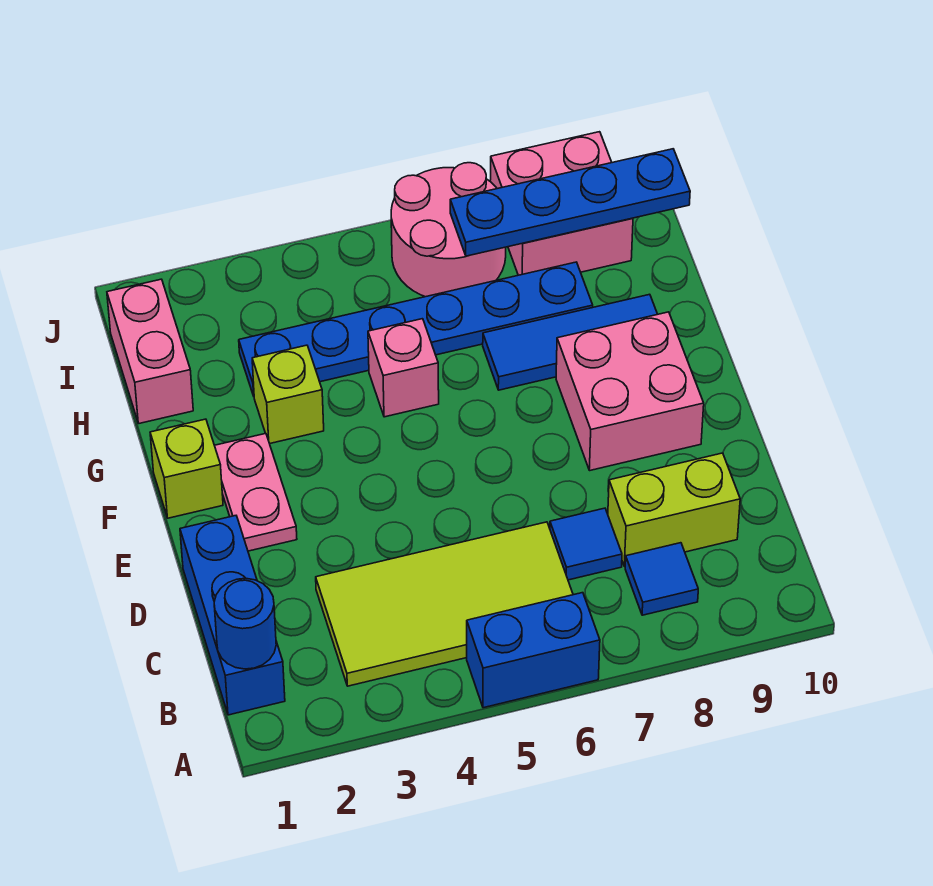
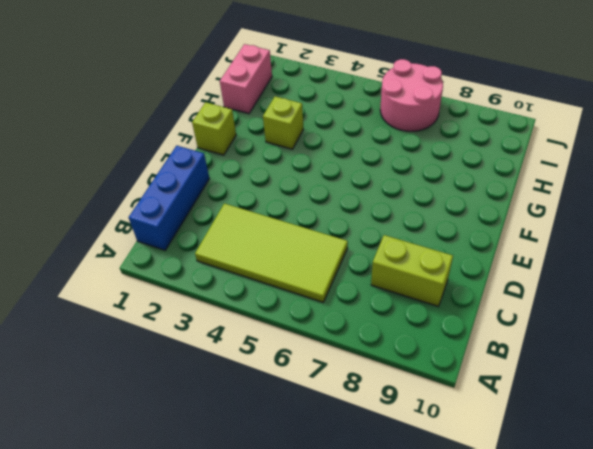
none -> blue 1x2 brick [467,593,600,708]
none -> blue 1x1 tile [625,543,698,615]
none -> blue 1x1 tile [550,508,622,580]

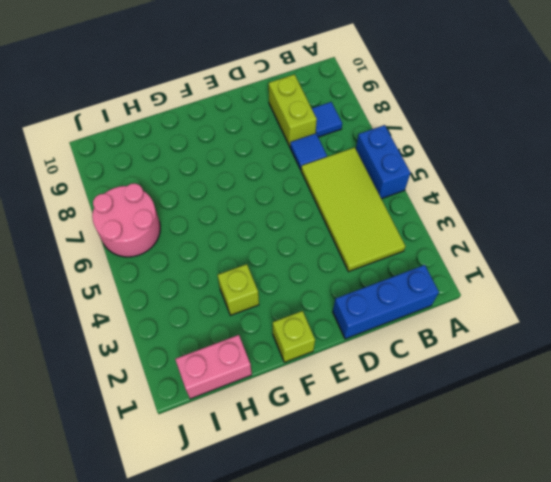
none -> pink 1x2 plate [215,433,297,551]
none -> pink 2x2 brick [556,312,704,470]
none -> pink 1x1 brick [368,319,439,417]

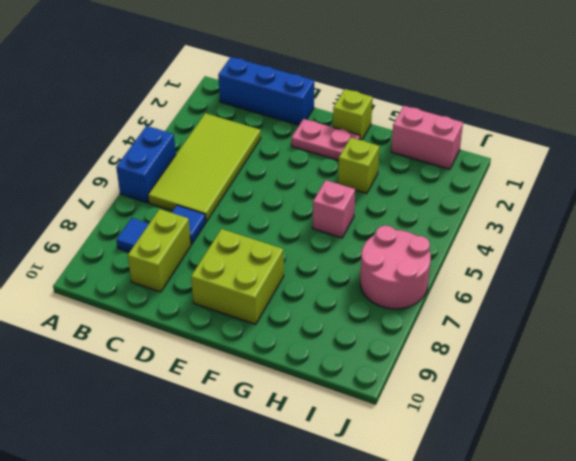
lime 2x2 brick [191,229,284,324] -> pink 2x2 brick [556,312,704,470]
none -> blue 1x3 tile [483,294,658,390]
none -> blue 1x6 plate [239,262,593,396]
none -> pink 2x2 brick [490,132,633,275]

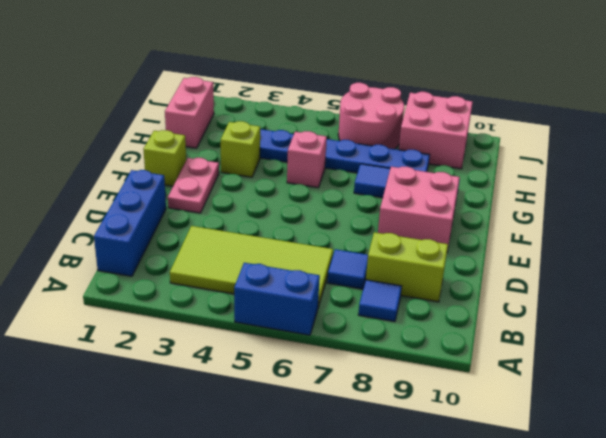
none -> blue 1x1 round brick [214,578,276,669]
none -> blue 1x4 plate [450,149,690,256]

